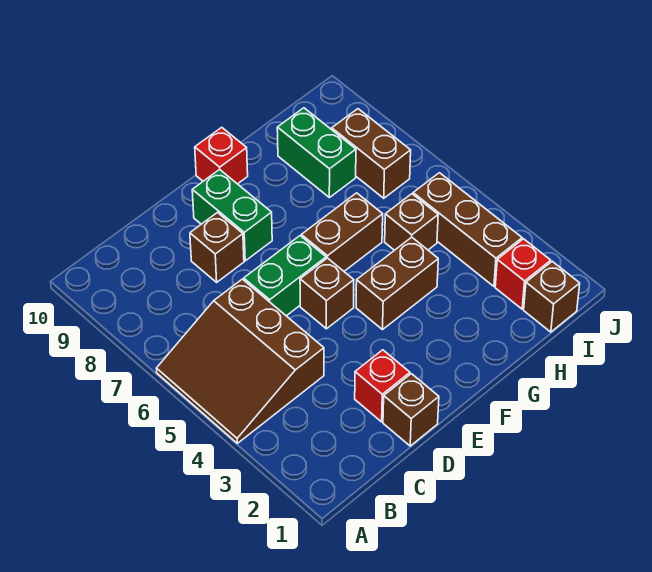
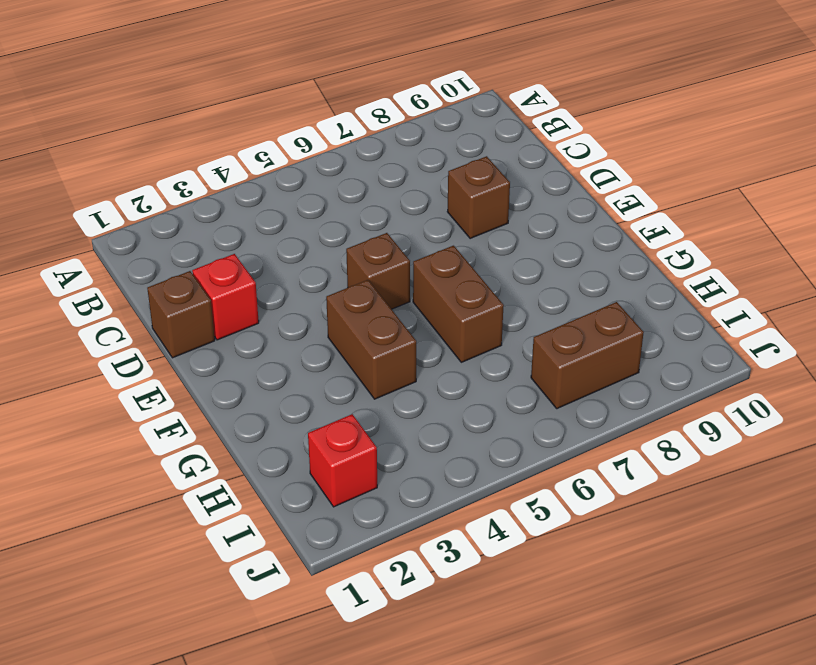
none -> brown 3x3 slope [156,279,324,443]
none -> green 1x2 brick [244,236,326,316]
none -> green 1x2 brick [192,169,272,261]

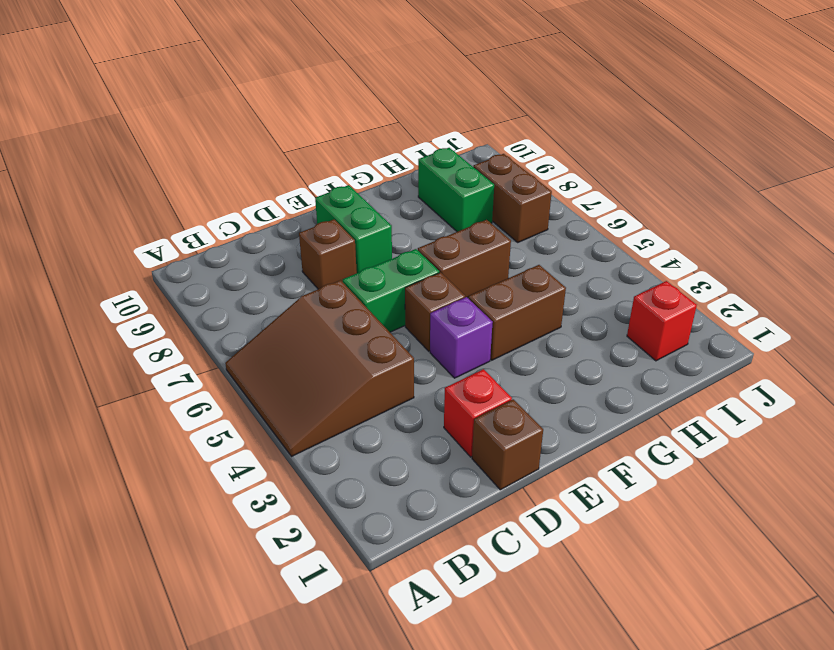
purple 1x1 brick [430,297,493,378] -> none
none -> red 1x1 brick [195,127,248,184]
none -> brown 1x1 brick [385,194,438,250]
none -> brown 1x1 brick [524,261,580,332]

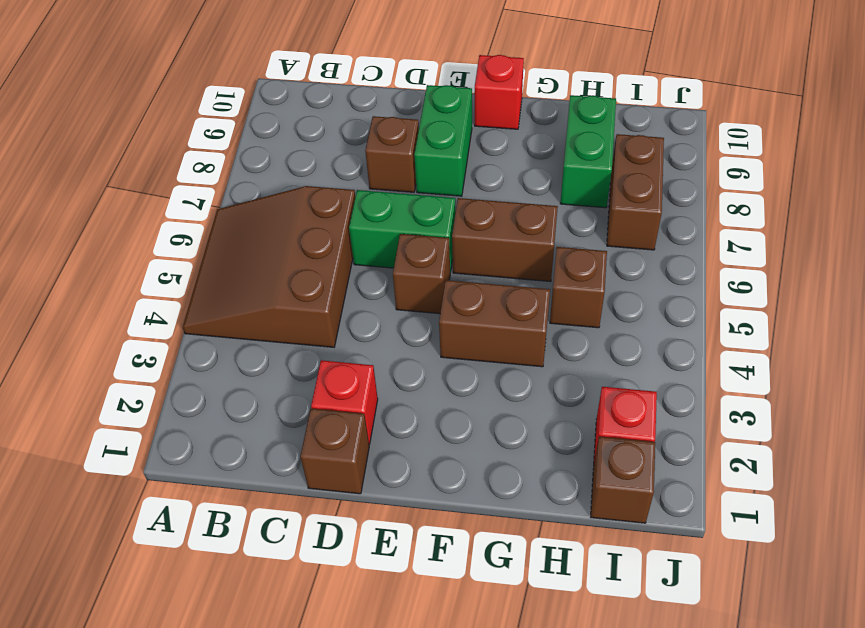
none -> brown 1x3 brick [413,173,522,286]

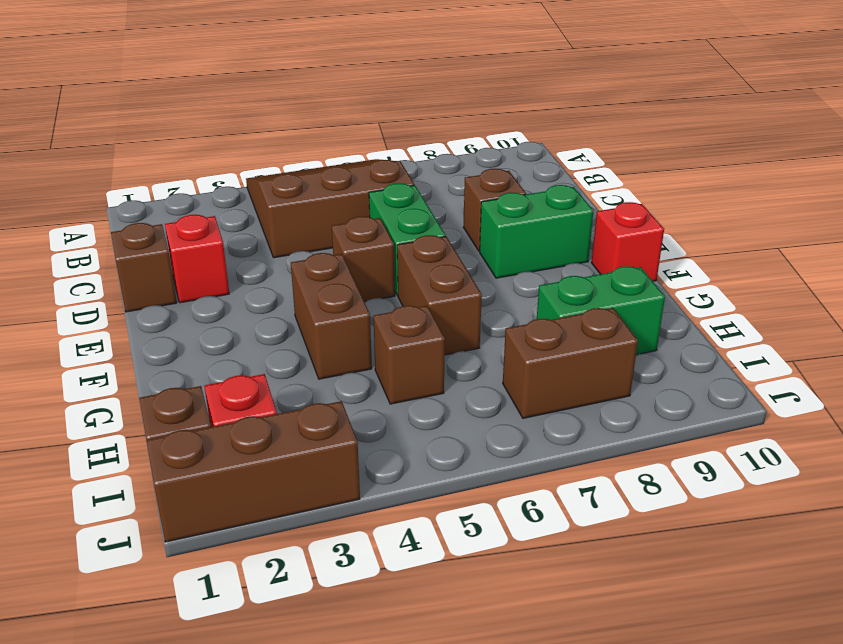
brown 1x3 brick [146,401,360,542] -> brown 1x3 brick moved to [413,173,522,286]

